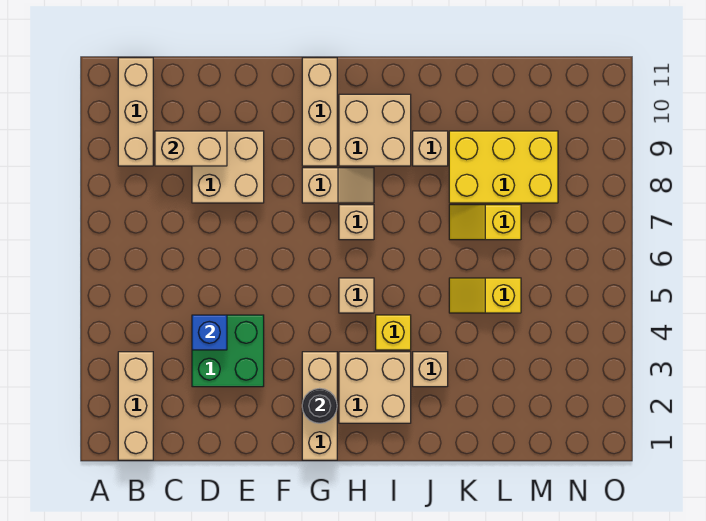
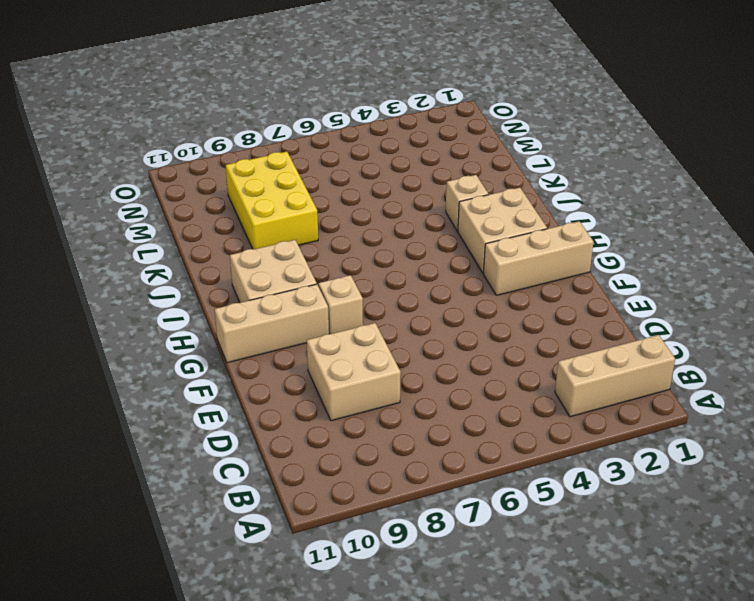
none -> tan 1x3 brick [118,58,153,166]
none -> green 2x2 brick [192,315,264,387]
none -> tan 1x1 brick [339,278,374,313]

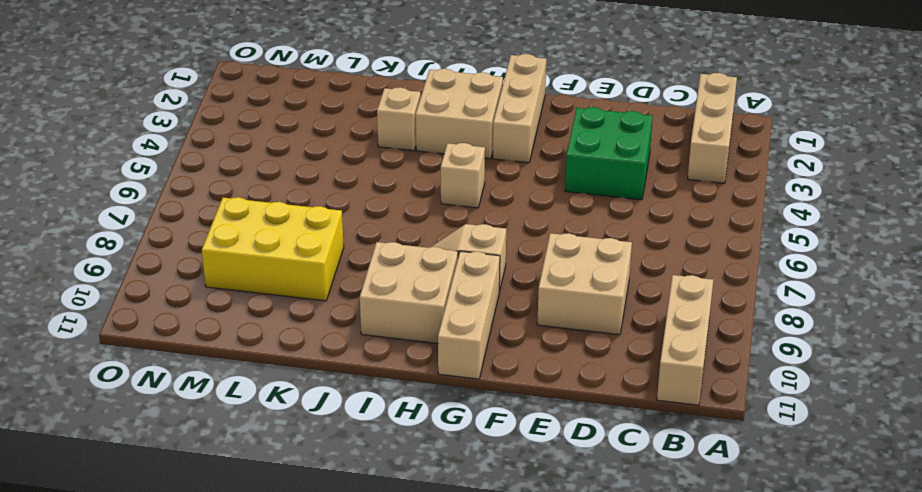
none -> tan 1x1 brick [339,205,374,240]
none -> yellow 1x1 brick [376,315,411,350]
none -> tan 1x1 brick [413,131,448,166]

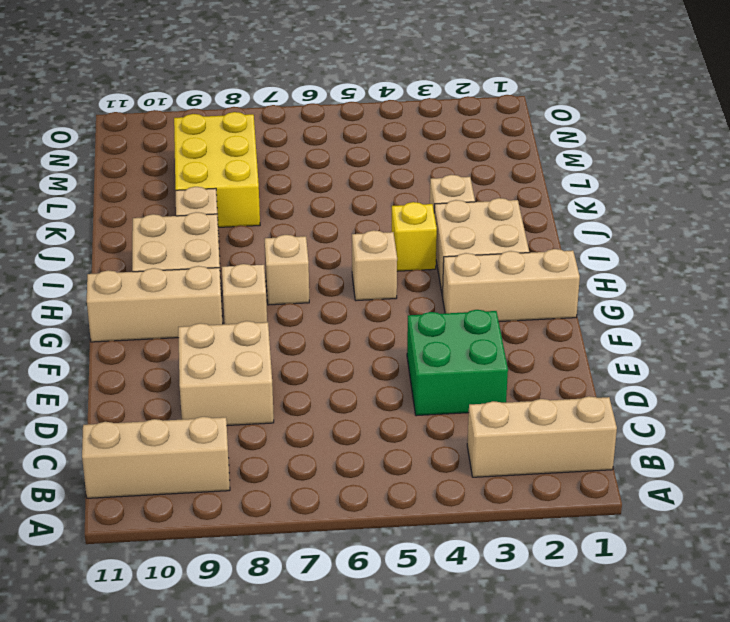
none -> yellow 1x2 slope [449,278,521,313]
none -> yellow 1x2 slope [449,205,521,240]
none -> tan 1x2 brick [155,131,227,166]

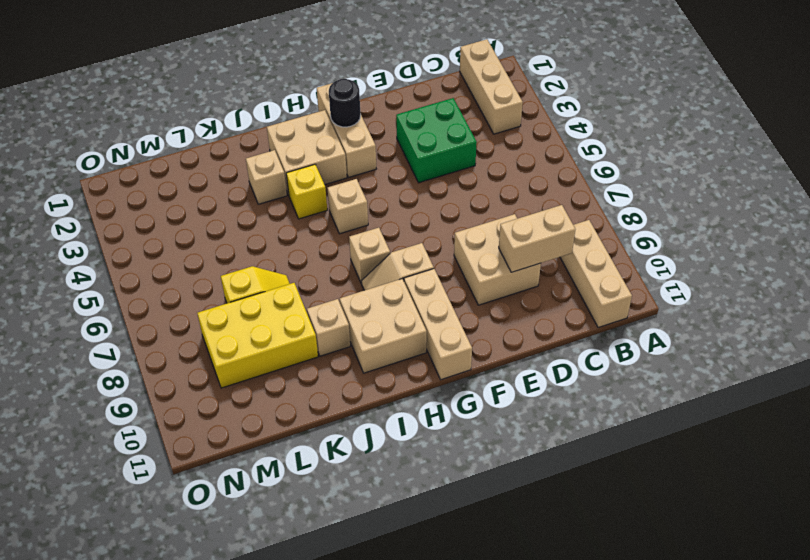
none -> yellow 1x2 slope [449,278,521,313]
none -> blue 1x1 brick [192,315,227,350]

